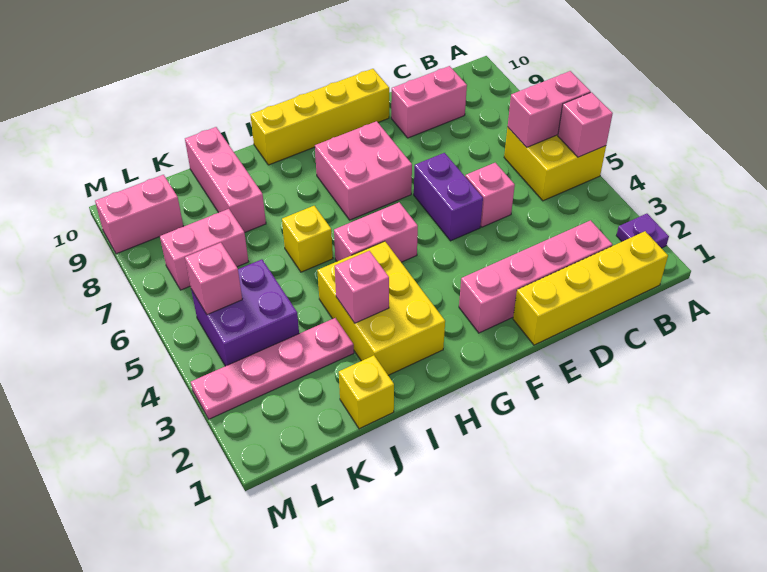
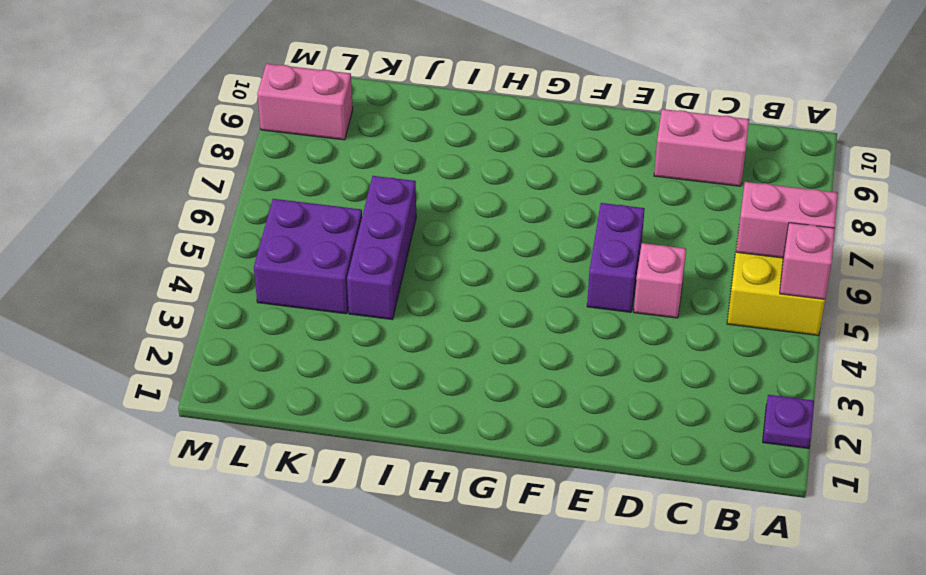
purple 1x3 brick [347,176,416,319] -> none
none -> yellow 1x4 brick [513,231,668,345]
none -> pink 1x4 brick [459,220,612,333]
none -> yellow 1x4 brick [250,69,389,165]

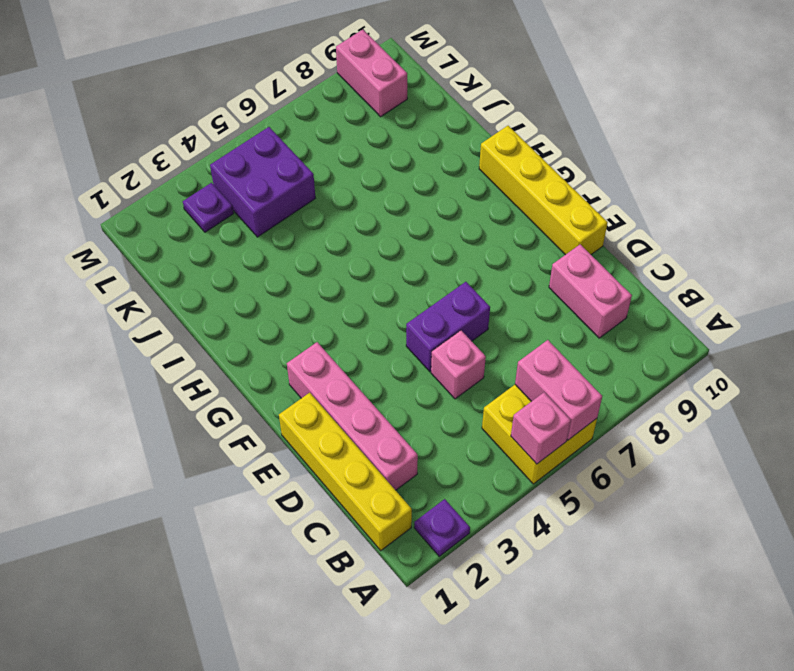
purple 1x1 plate [183,183,234,232] -> pink 1x4 plate [191,318,354,419]
none -> pink 2x2 brick [315,121,412,220]
none -> pink 1x2 brick [334,202,418,262]
none -> yellow 2x3 brick [317,241,445,375]

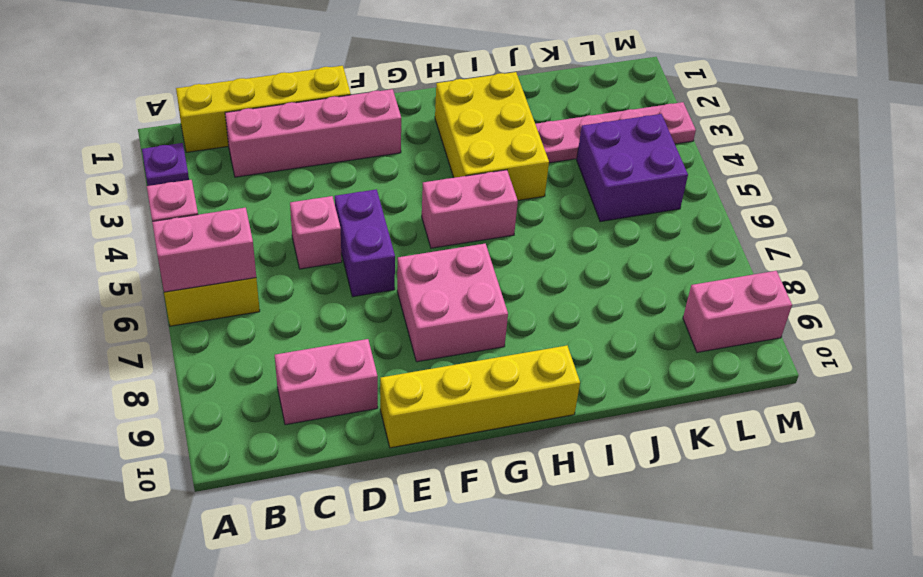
none -> yellow 1x1 brick [282,206,333,272]
none -> yellow 1x1 brick [339,355,394,429]
none -> pink 1x3 brick [185,127,266,232]

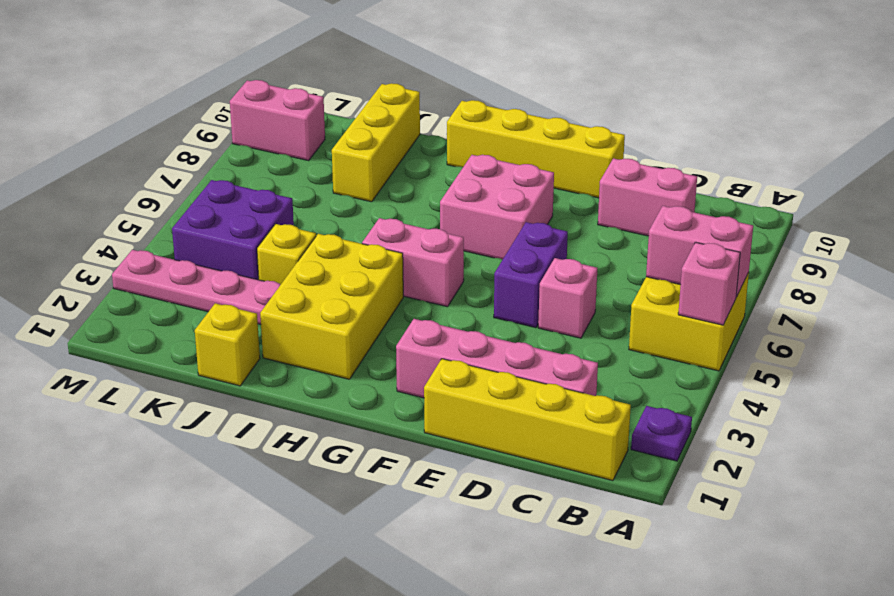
yellow 1x1 brick [257,224,316,285] -> yellow 1x1 brick moved to [282,206,333,272]
yellow 1x3 brick [332,83,420,202] -> pink 1x3 brick [185,127,266,232]
none -> pink 1x2 brick [160,209,248,290]
none -> pink 1x1 brick [335,251,389,323]
none -> pink 1x1 brick [185,243,242,315]

